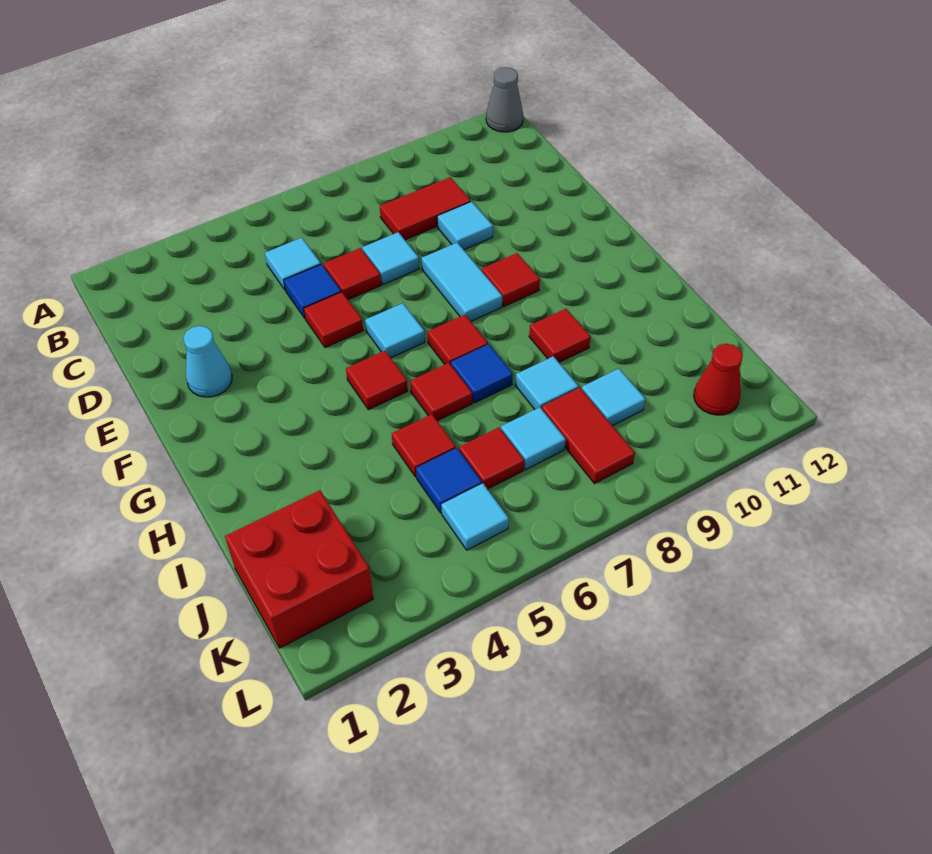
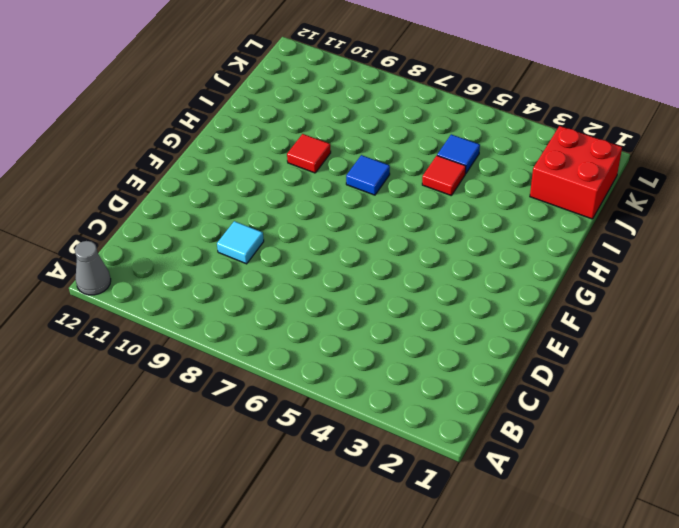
none -> cyan 1x1 tile [265,238,321,290]
none -> red 1x2 tile [380,177,471,240]
none -> blue 1x1 tile [284,264,341,318]

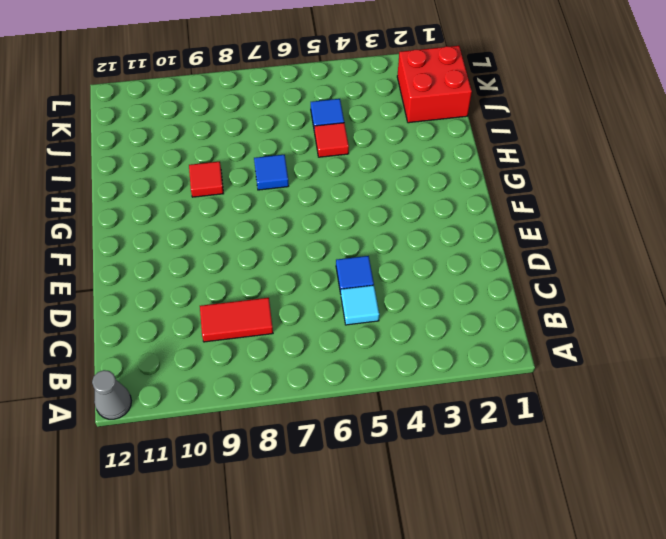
none -> red 1x1 tile [324,248,381,300]
none -> cyan 1x1 tile [362,232,419,285]
none -> cyan 1x1 tile [437,202,493,250]

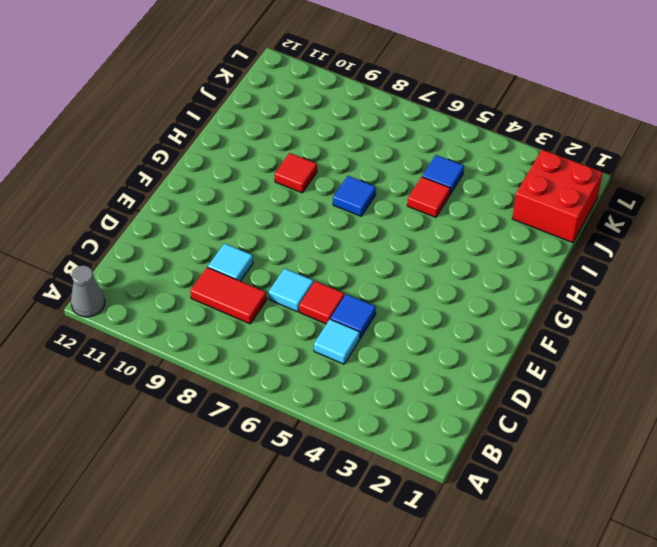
none -> cyan 1x1 cone [183,326,232,397]
none -> red 1x1 tile [304,292,363,348]
none -> cyan 1x2 tile [422,243,502,321]

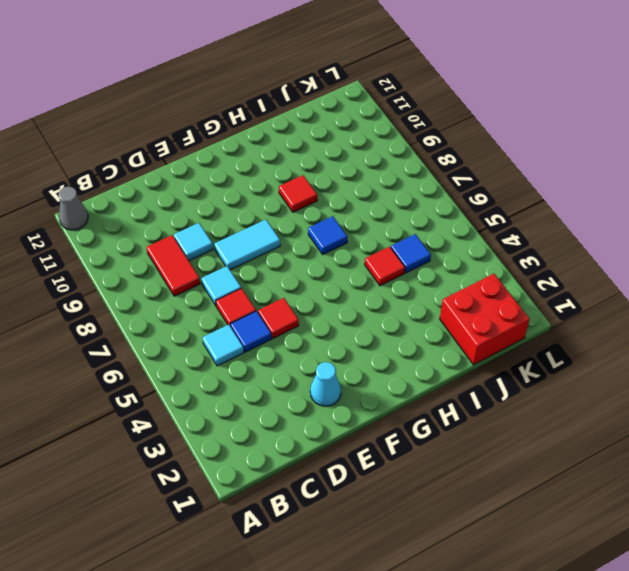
none -> cyan 1x1 tile [365,303,425,358]
none -> red 1x1 tile [482,253,540,306]
none -> red 1x1 tile [346,351,408,410]

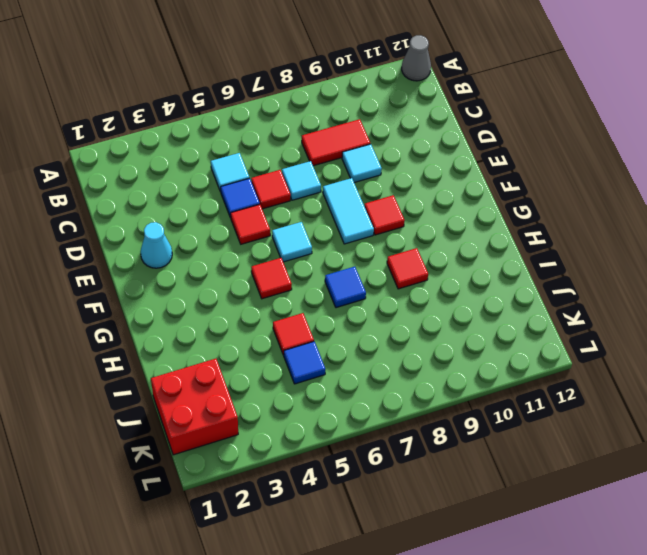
none -> red 1x1 tile [428,315,488,364]
none -> red 1x1 tile [410,363,472,421]
none -> cyan 1x1 tile [515,356,579,409]

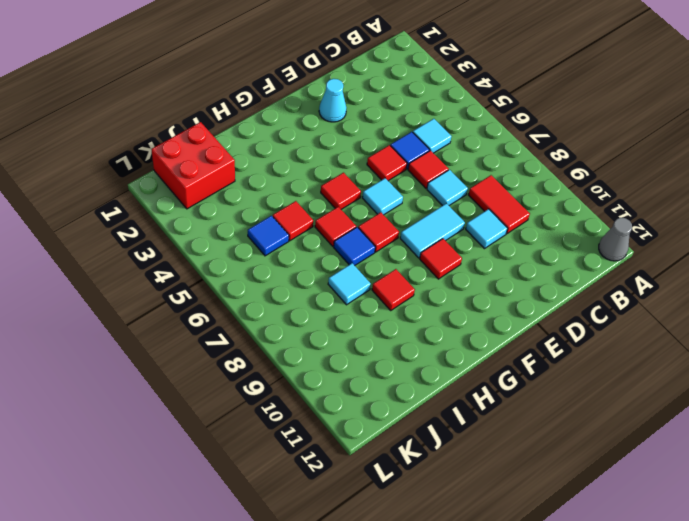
none -> red 1x1 tile [459,427,524,489]
none -> cyan 1x1 tile [501,407,566,469]
none -> red 1x2 tile [542,388,635,484]

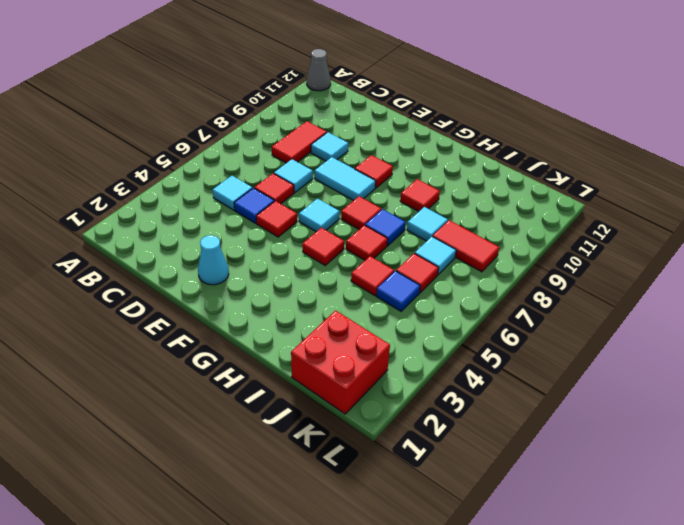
none -> cyan 1x1 tile [582,369,646,426]
none -> cyan 1x1 tile [441,483,509,550]
none -> red 1x1 cone [694,344,743,415]

